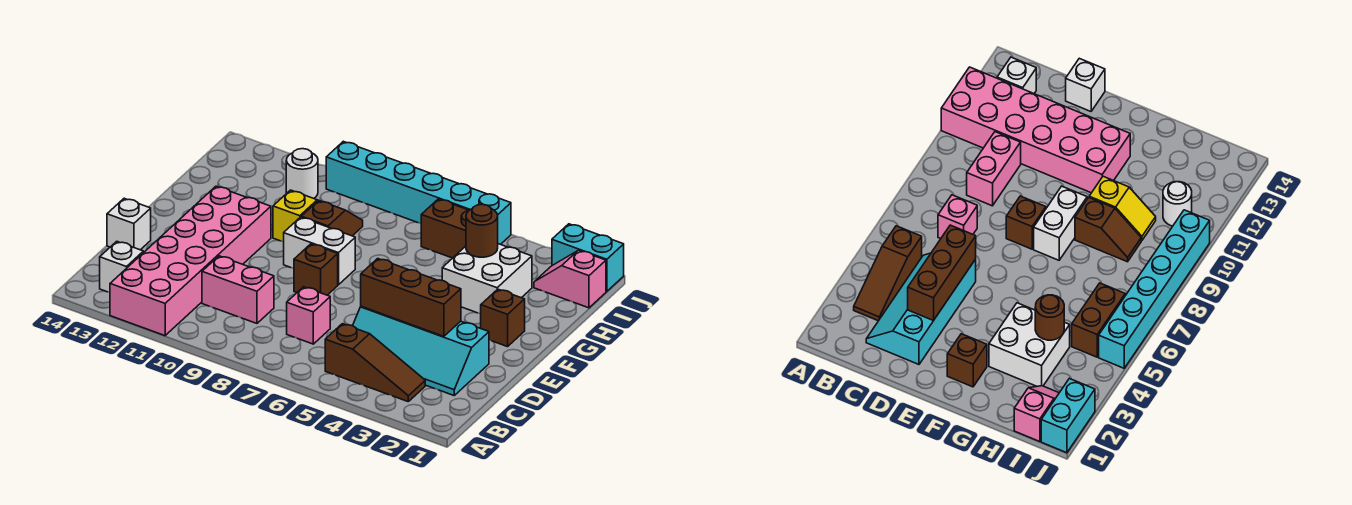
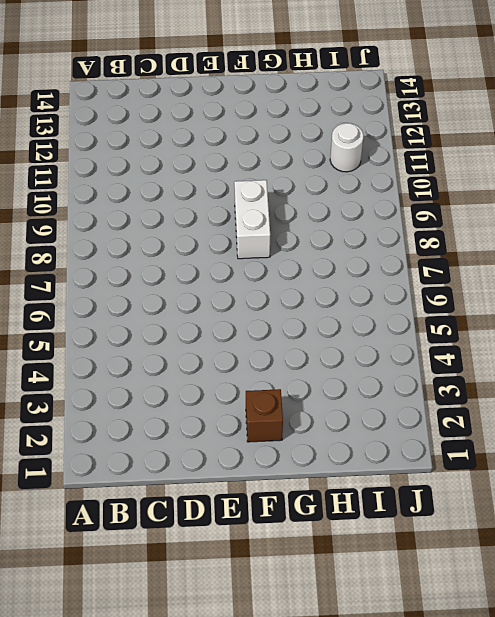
none -> pink 2x6 brick [110,186,271,336]
none -> brown 1x3 slope [325,324,425,401]
none -> white 1x1 brick [100,241,143,292]

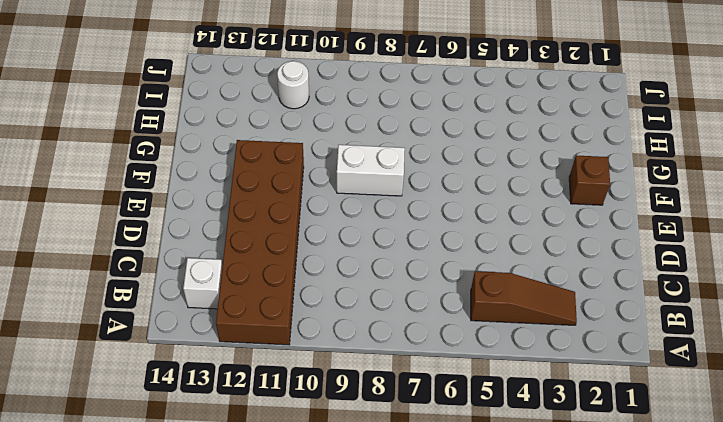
brown 2x6 brick [216,140,304,345] -> pink 2x6 brick [110,186,271,336]
none -> cyan 2x4 slope [353,306,489,395]
none -> pink 1x1 brick [287,287,330,344]
none -> pink 1x2 brick [202,256,274,323]

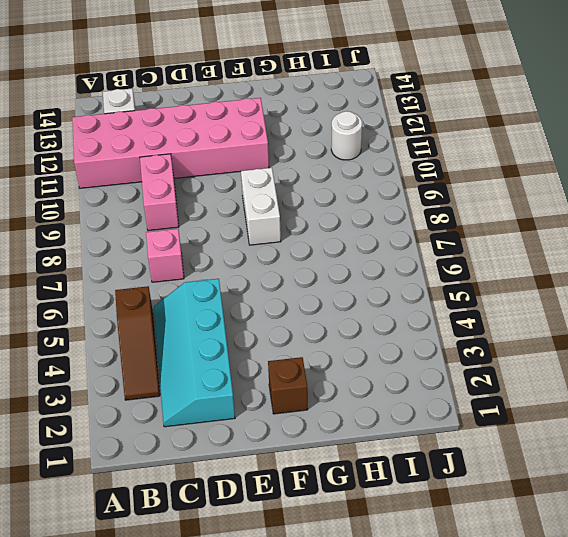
none -> white 1x1 brick [107,198,151,250]
none -> brown 1x1 brick [294,244,338,295]
none -> white 2x2 brick [442,244,532,314]

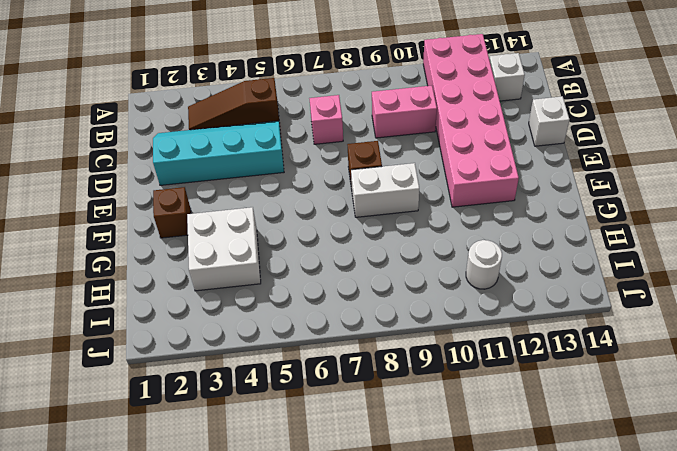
none -> brown 1x2 slope [301,200,363,236]
none -> yellow 1x2 slope [273,190,318,242]
none -> pink 1x2 slope [534,250,606,308]

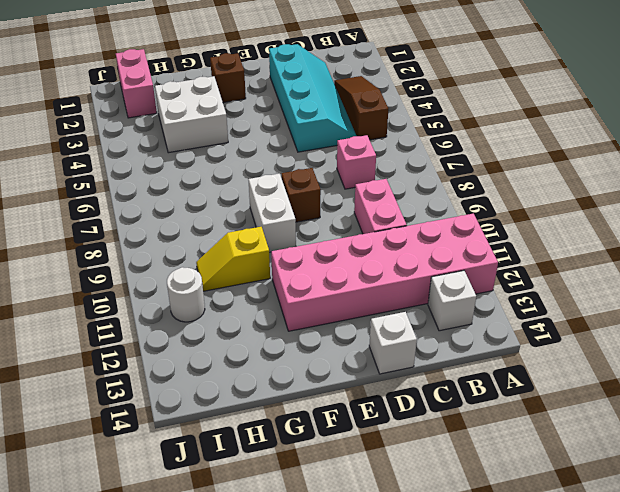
pink 1x2 brick [116,49,157,118] -> pink 1x2 slope [534,250,606,308]
none -> brown 1x2 slope [301,200,363,236]
none -> brown 1x2 brick [421,199,469,258]
none -> cyan 1x2 brick [552,224,624,292]

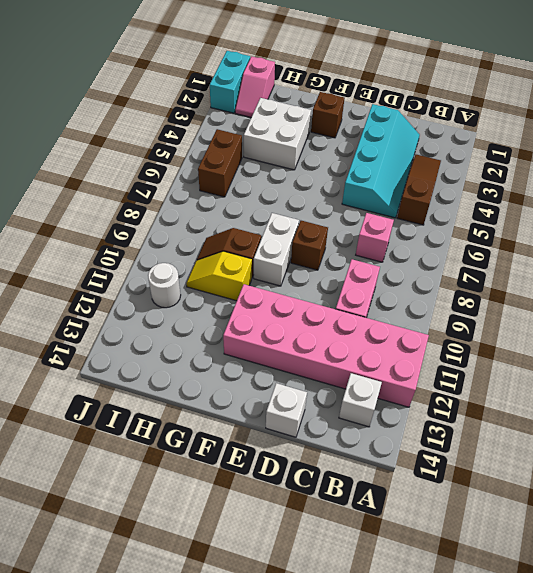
none -> cyan 1x6 brick [326,141,511,244]
none -> brown 1x3 brick [361,259,461,336]
none -> brown 1x1 round brick [466,204,498,257]

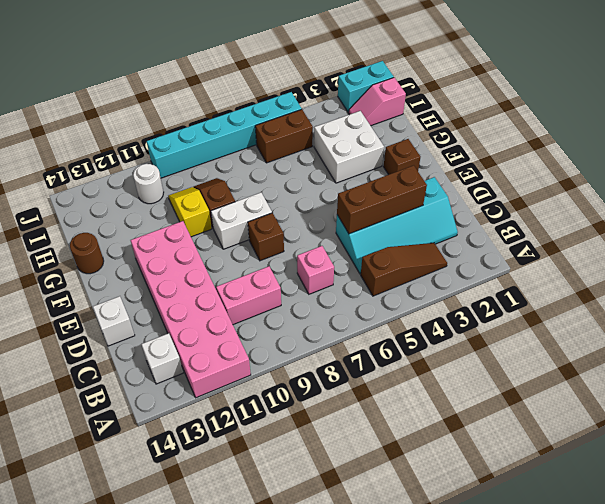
brown 1x1 round brick [70,233,104,274] -> brown 1x1 round brick moved to [466,204,498,257]

